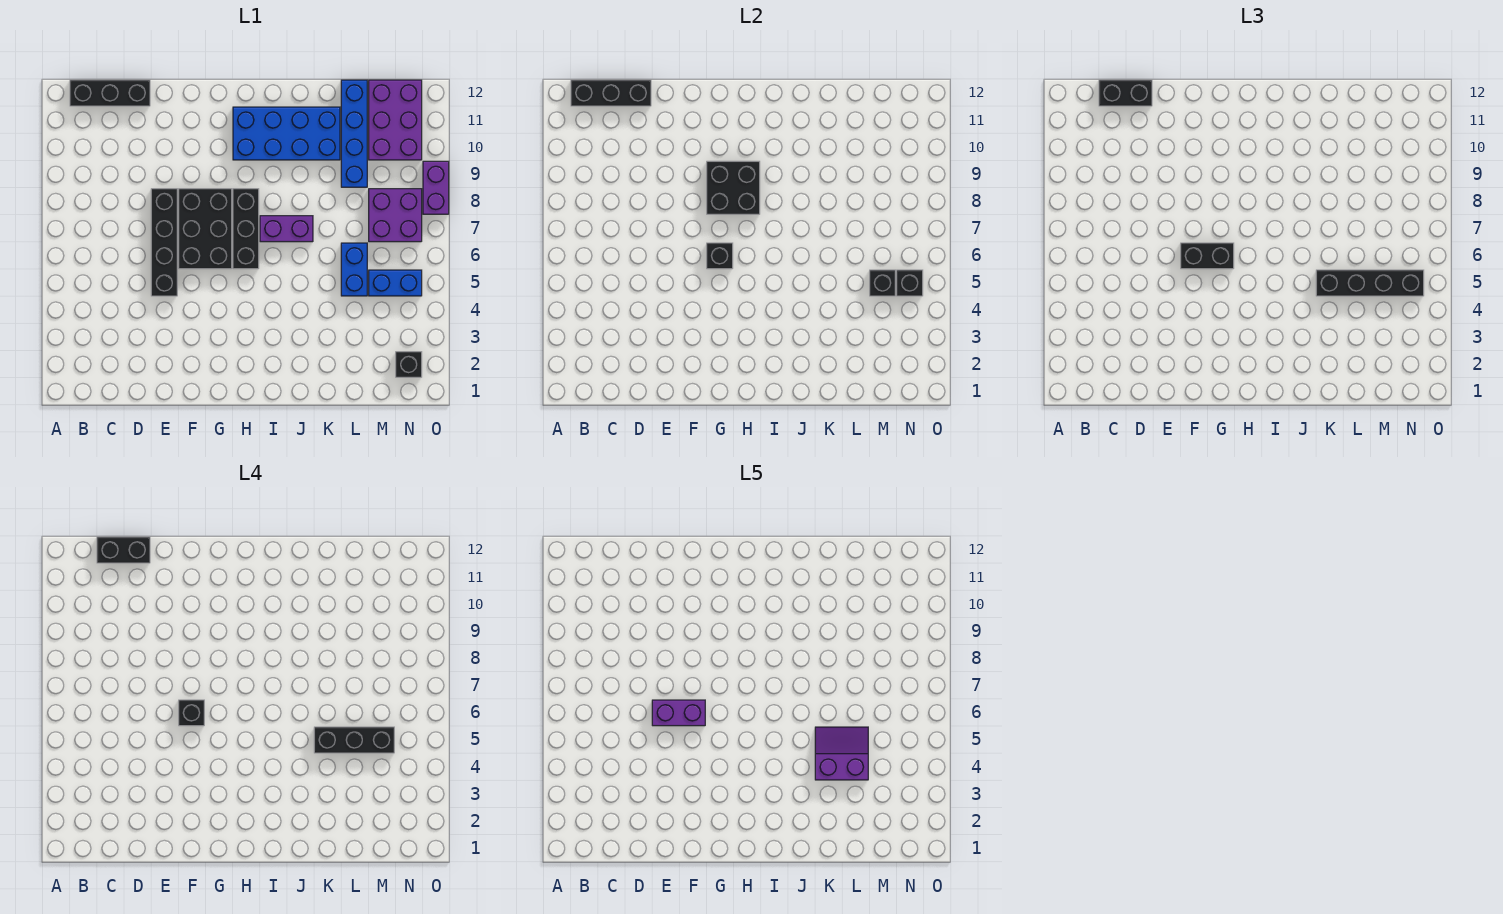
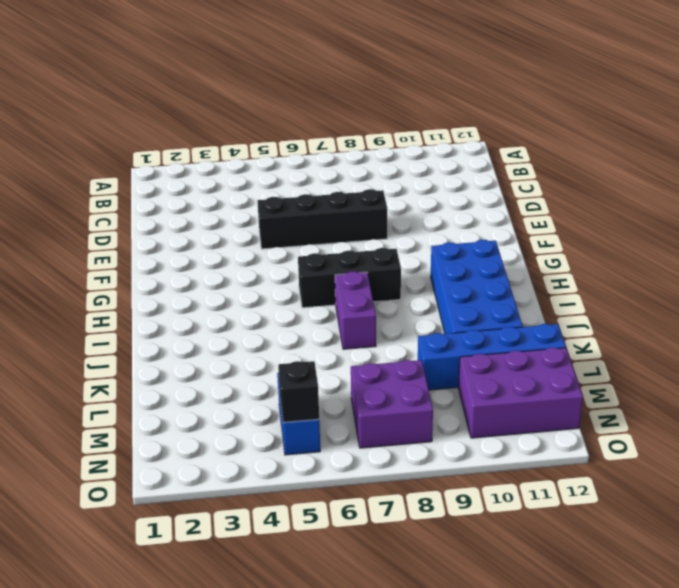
none -> black 1x3 brick [70,80,150,106]
none -> black 2x3 brick [179,189,232,269]
none -> blue 1x2 brick [341,243,367,296]

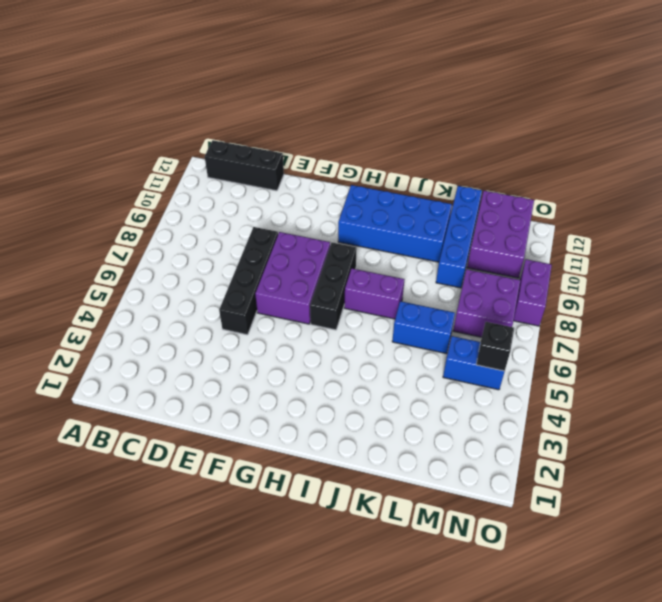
purple 2x3 brick [255,232,330,324] -> black 2x3 brick [179,189,232,269]
blue 1x2 brick [392,301,455,354] -> blue 1x2 brick turned to [341,243,367,296]
none -> black 1x1 brick [396,352,422,377]
none -> black 1x3 brick [571,80,651,106]
none -> black 1x1 brick [707,243,733,269]

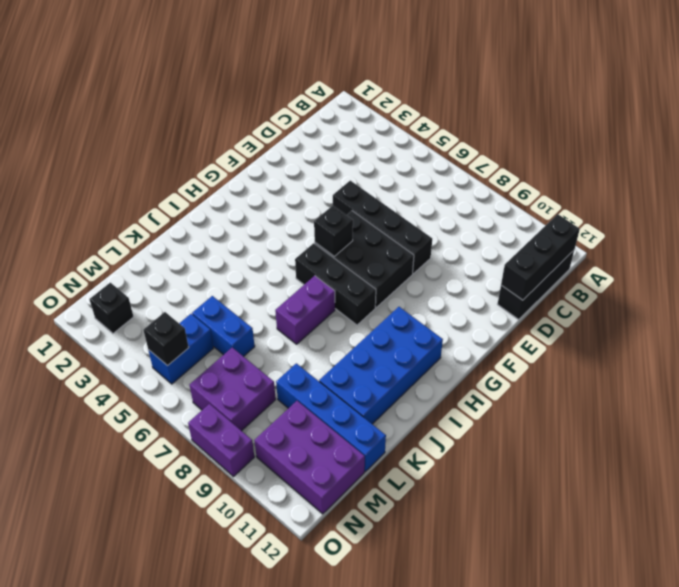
none -> black 2x2 brick [707,161,760,214]
none -> black 1x1 brick [870,270,895,296]
none -> black 1x2 brick [1099,80,1152,106]

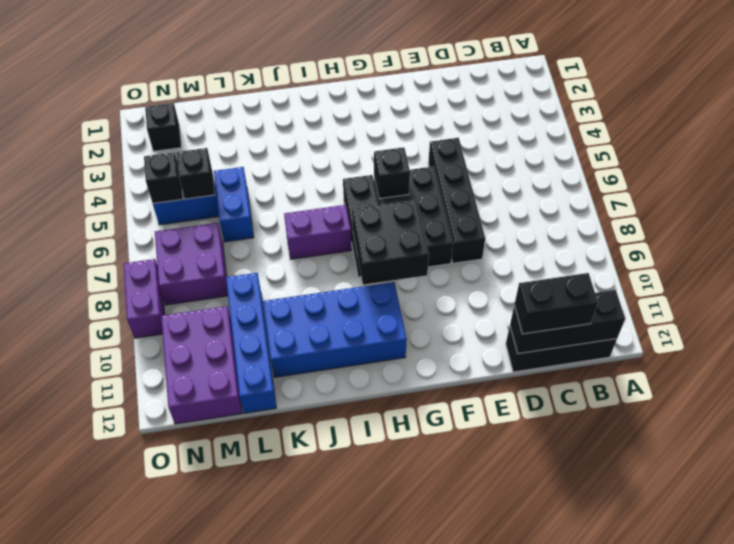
none -> black 1x2 brick [1181,243,1234,269]
none -> black 1x4 brick [1316,270,1424,296]
none -> black 1x2 brick [97,537,150,563]

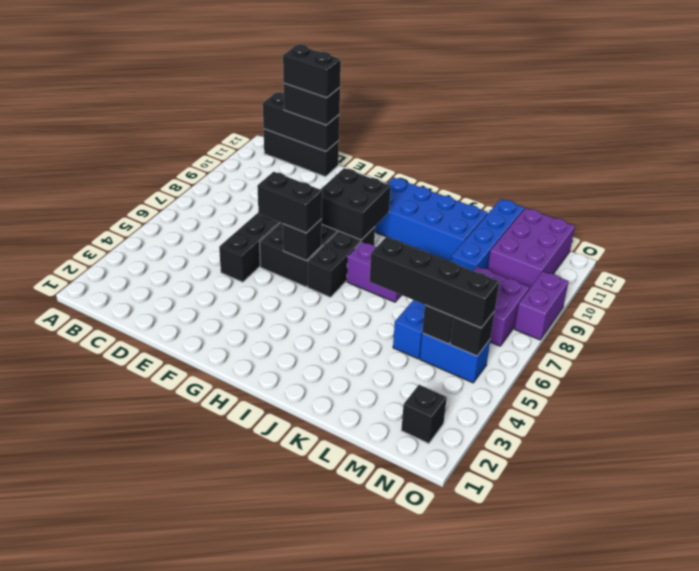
none -> black 1x1 brick [179,700,204,726]
none -> black 1x3 brick [314,727,394,753]
none -> purple 1x2 brick [652,700,705,726]

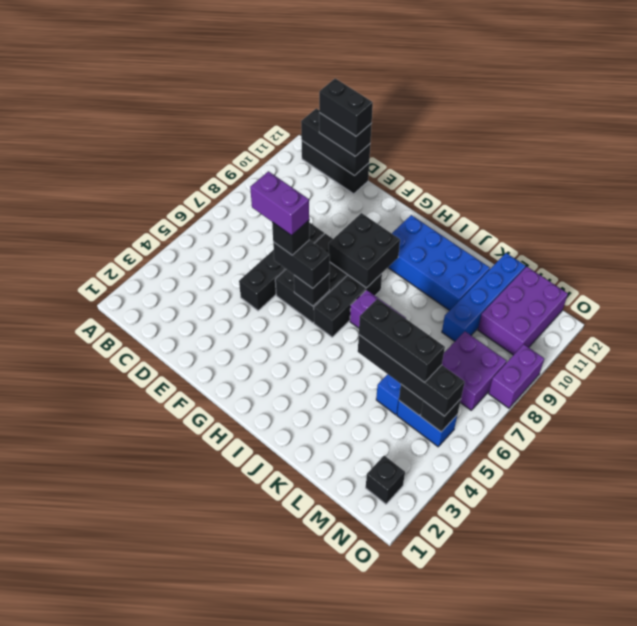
none -> purple 2x2 slope [815,727,868,780]

